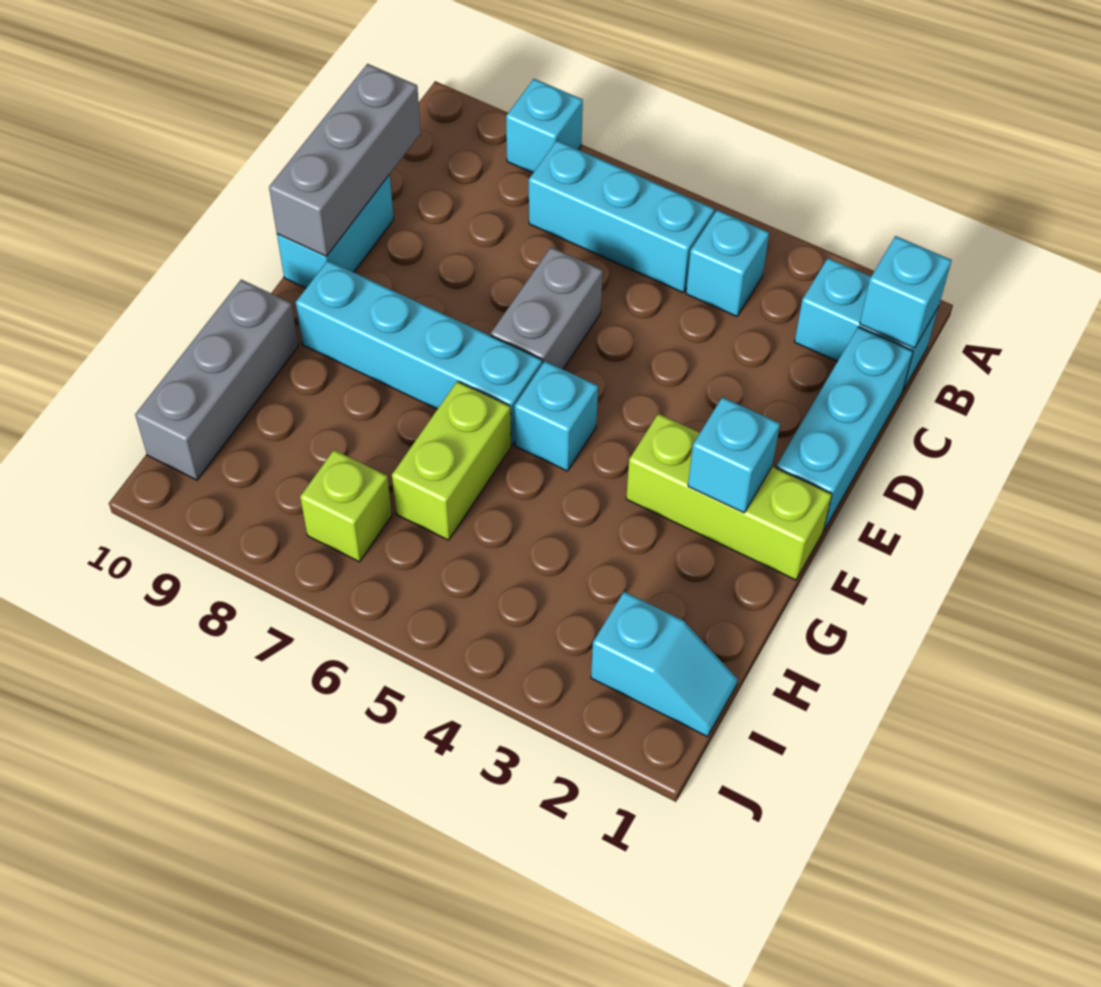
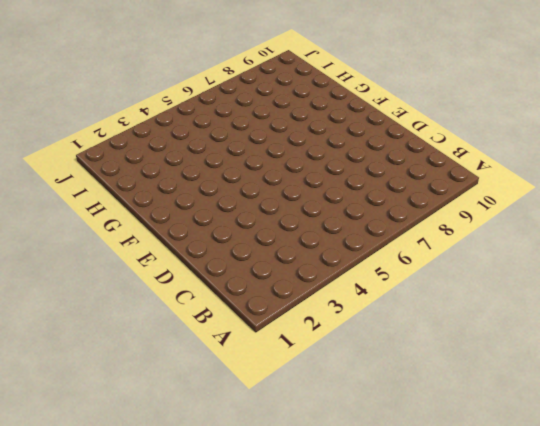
none -> cyan 1x1 brick [506,79,583,173]
none -> cyan 1x2 brick [795,258,939,390]
none -> cyan 1x1 brick [686,210,769,316]

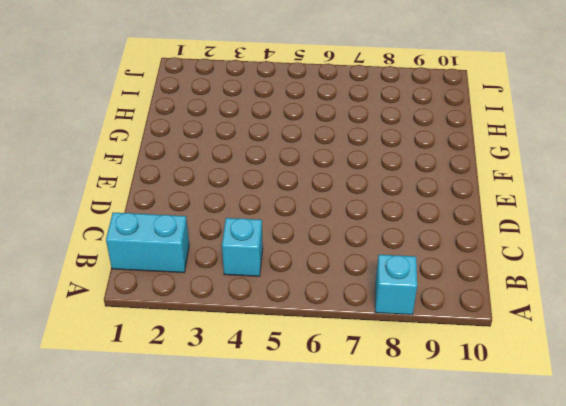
none -> cyan 1x3 brick [529,141,714,292]
none -> cyan 1x3 brick [776,327,913,531]
none -> grey 1x2 brick [491,247,603,369]

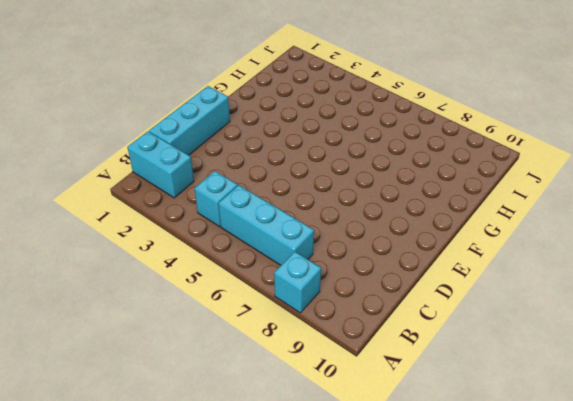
none -> grey 1x2 brick [491,247,603,369]
none -> cyan 1x2 brick [277,175,394,288]
none -> lime 1x3 brick [626,414,832,580]

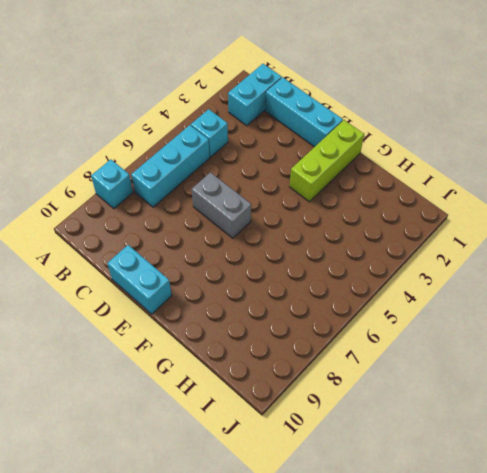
none -> cyan 1x1 brick [515,361,598,471]
none -> cyan 1x4 brick [296,260,542,445]
none -> lime 1x2 brick [392,381,511,540]

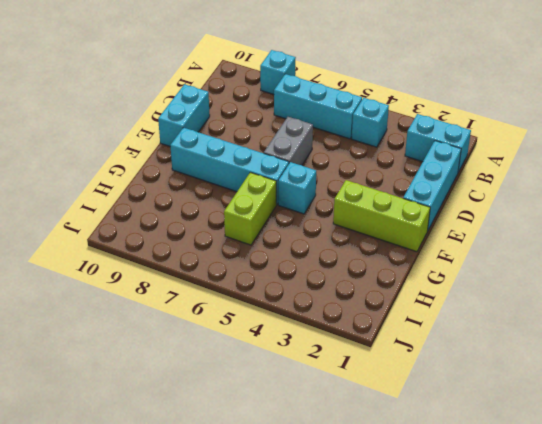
none -> grey 1x3 brick [135,280,298,480]
none -> cyan 1x2 slope [591,592,738,737]
none -> lime 1x1 brick [300,450,392,562]

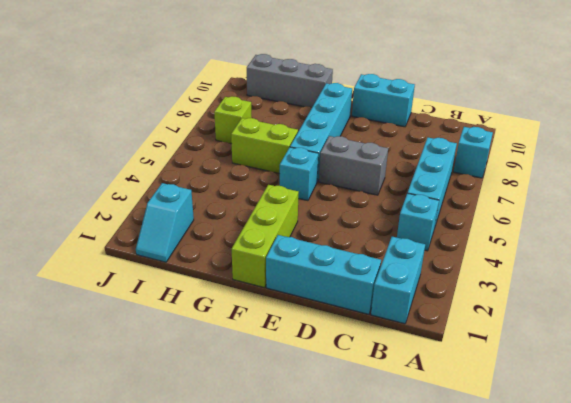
none -> cyan 1x1 brick [860,236,952,348]
none -> grey 1x3 brick [269,64,421,256]
none -> cyan 1x1 brick [688,397,780,513]

